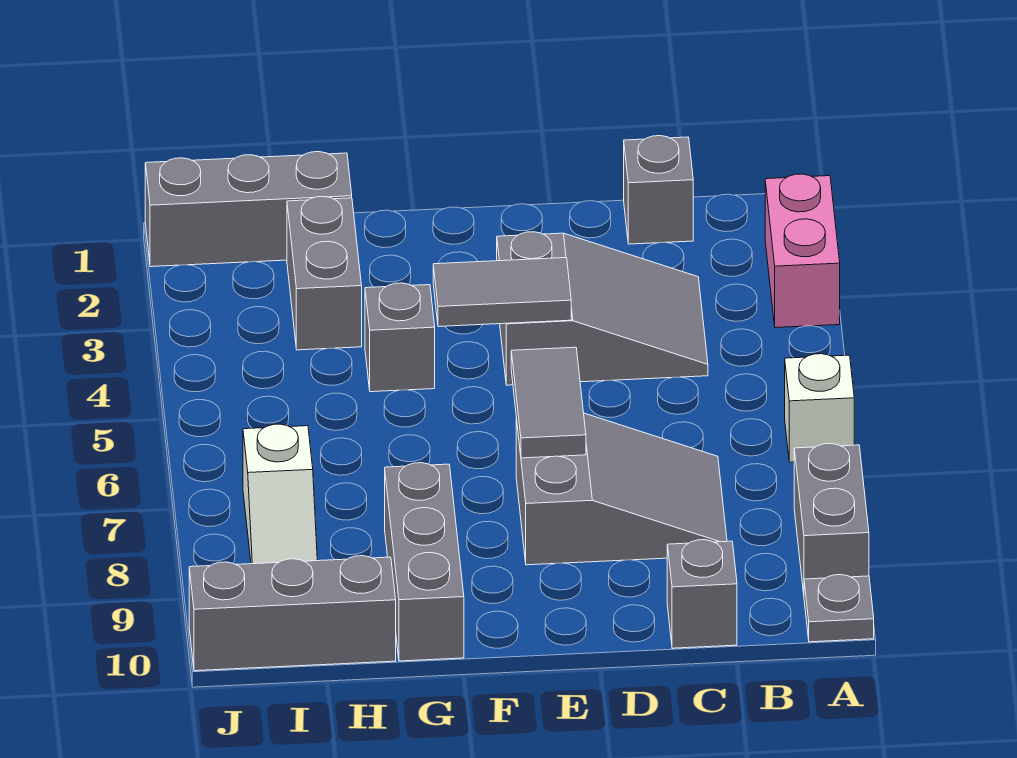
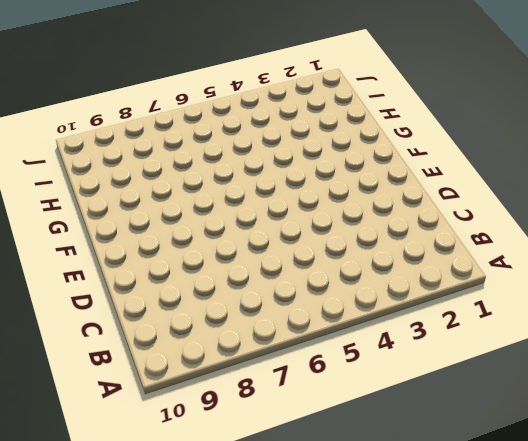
none -> pink 1x2 brick [765,174,840,328]
none -> white 1x1 brick [785,354,854,462]
none -> grey 1x2 brick [794,444,869,593]

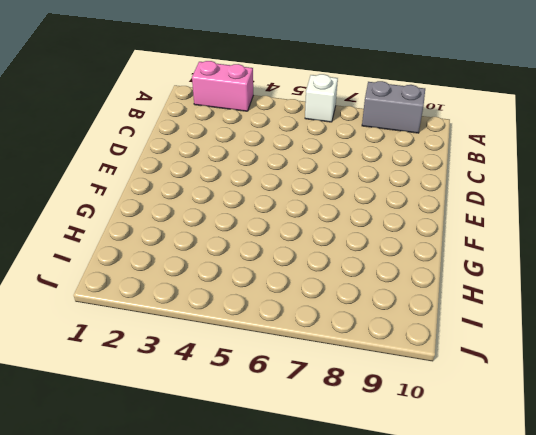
none -> grey 1x1 plate [804,575,874,642]
none -> grey 1x1 brick [624,136,693,244]
none -> grey 2x3 slope [497,232,708,385]

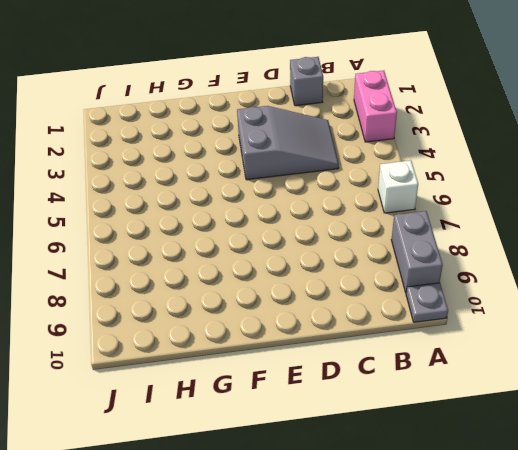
none -> grey 2x3 slope [516,413,727,565]
none -> grey 1x1 brick [667,540,737,648]
none -> grey 1x1 brick [365,283,435,392]

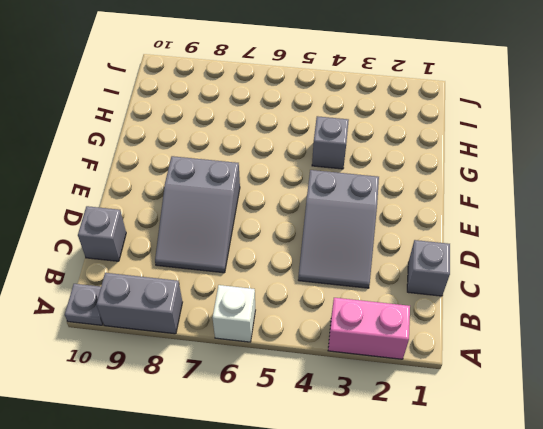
none -> grey 1x3 brick [385,463,464,661]
none -> grey 1x3 brick [145,152,352,267]
none -> grey 1x2 brick [287,197,362,350]

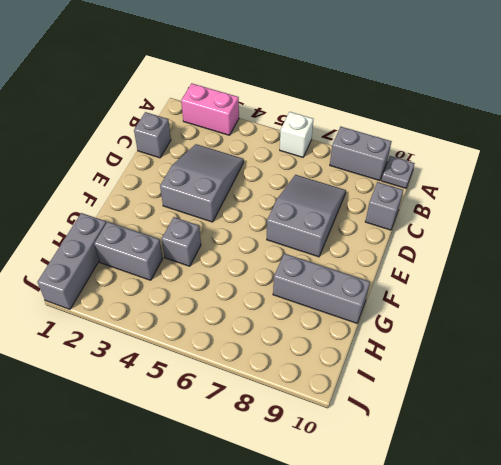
none -> grey 1x3 brick [189,556,396,671]
none -> white 1x2 slope [243,424,317,564]
none -> grey 1x2 tile [433,258,571,327]

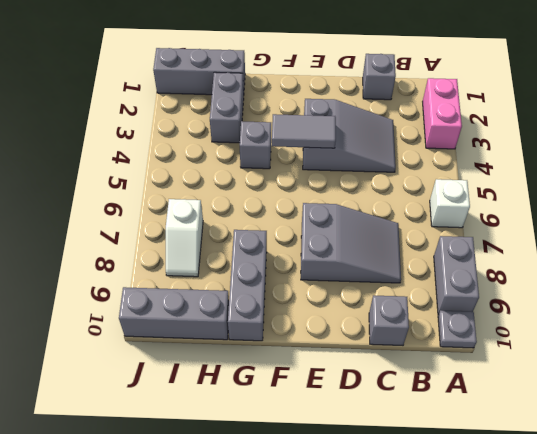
none -> grey 1x2 tile [511,347,586,458]

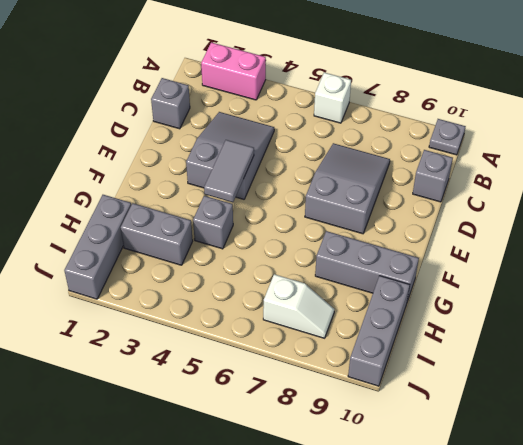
none -> grey 1x2 brick [794,444,869,593]
none -> grey 1x2 tile [511,347,586,458]

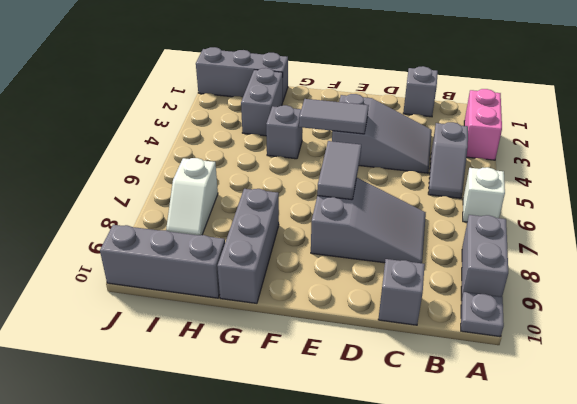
grey 1x2 slope [428,122,468,198] -> none

